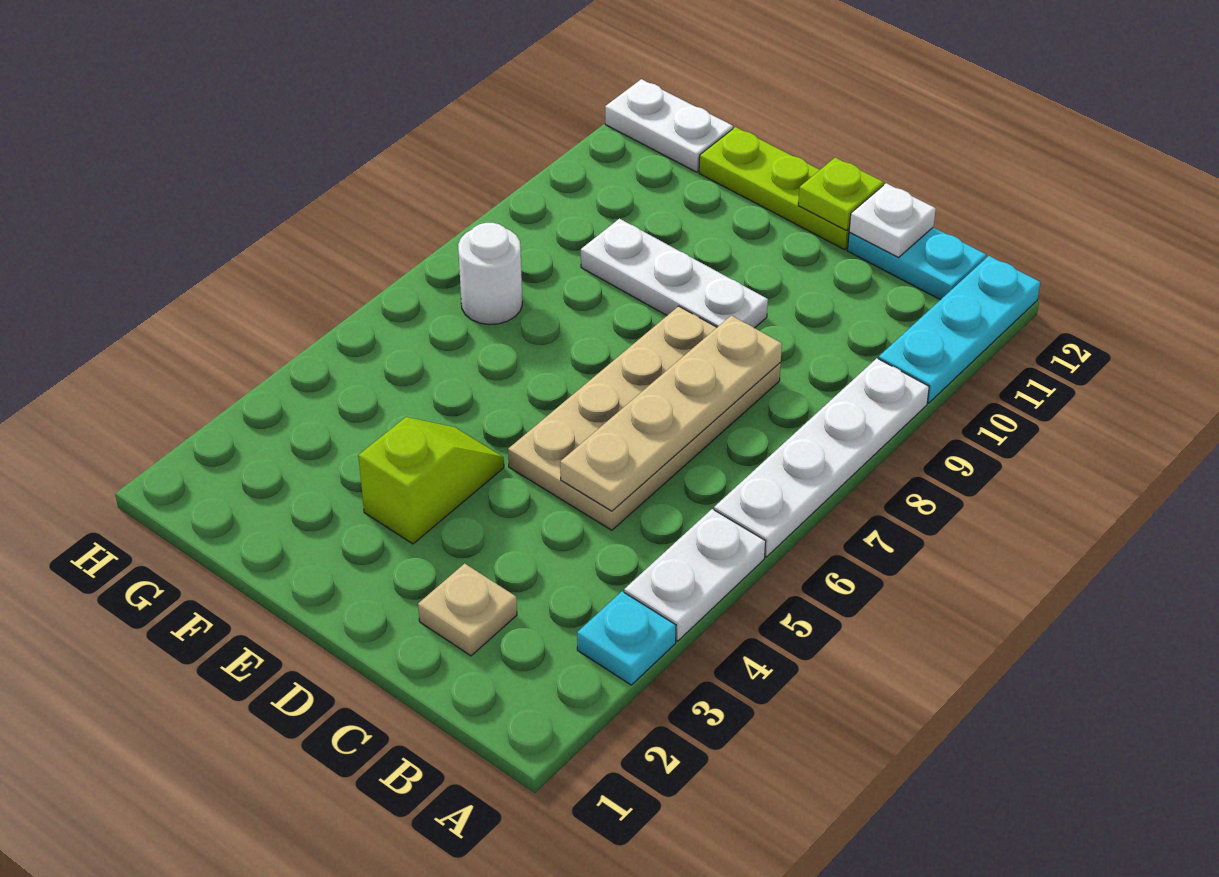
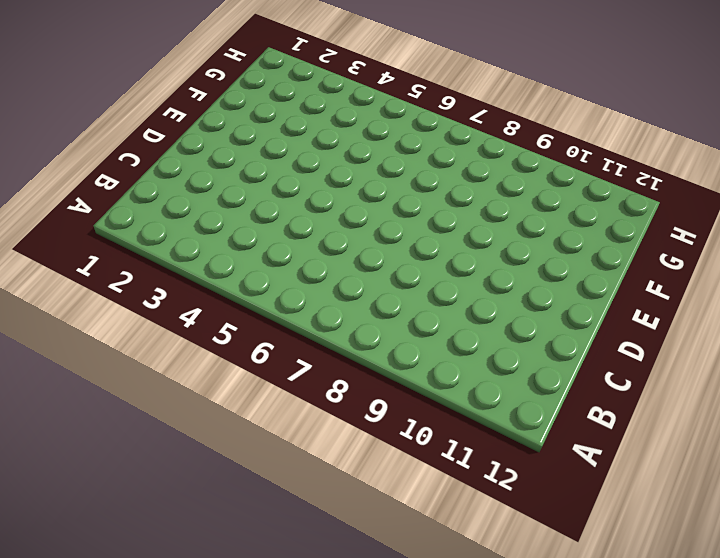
none -> cyan 1x1 plate [577,591,676,685]
none -> white 1x2 plate [624,509,766,641]
none -> white 1x4 plate [714,358,929,557]

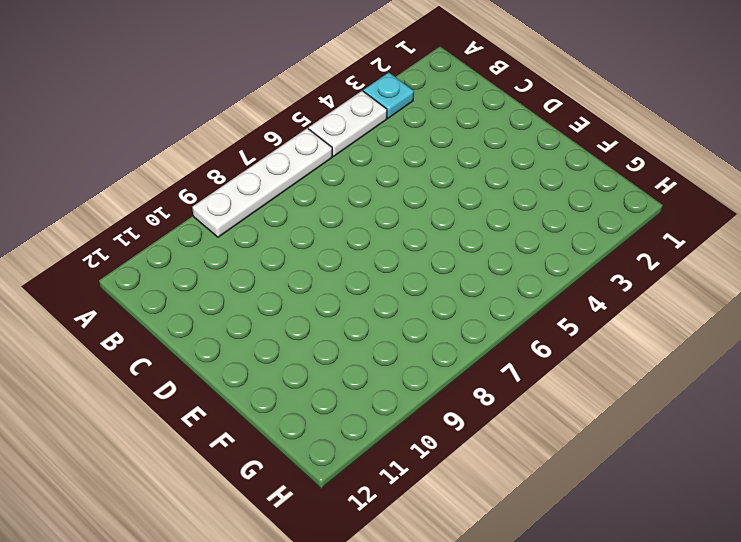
none -> cyan 1x3 plate [879,256,1040,403]
none -> cyan 1x2 plate [847,228,986,300]
none -> tan 1x1 plate [418,563,517,656]

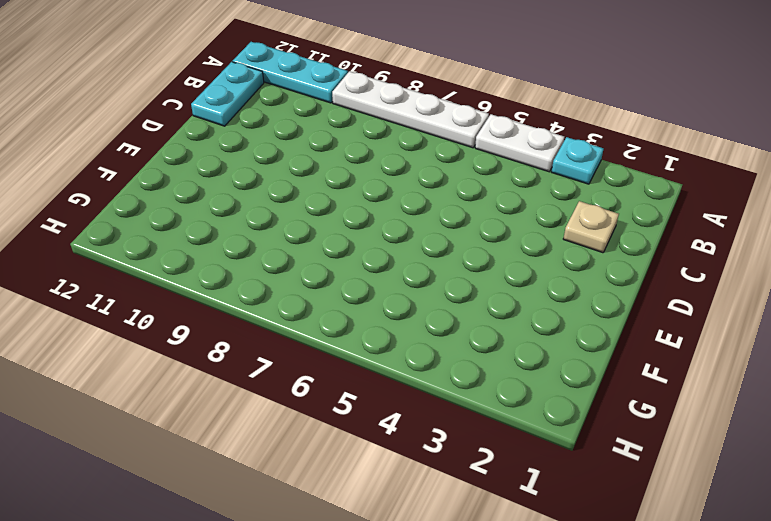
none -> tan 2x4 plate [508,306,781,530]
none -> white 1x3 plate [581,218,768,328]
none -> lime 1x3 plate [699,127,849,250]

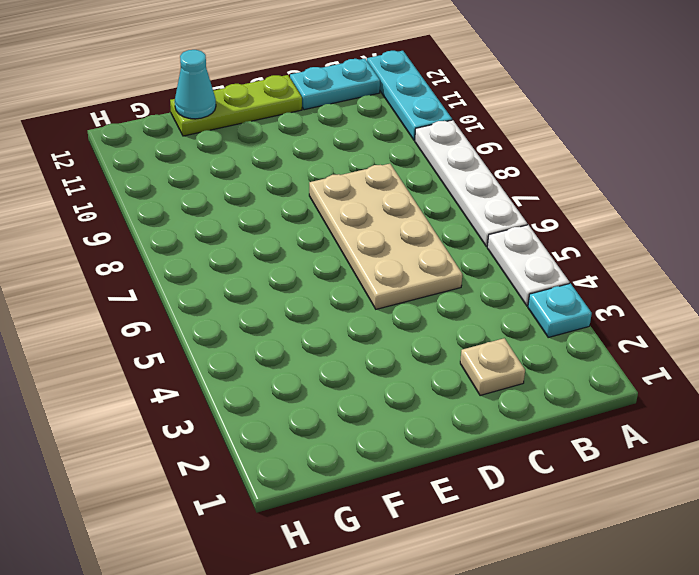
cyan 1x1 cone [175,50,216,119] -> none
none -> white 1x3 plate [581,218,768,328]
none -> lime 1x2 slope [358,417,504,544]
none -> white 1x1 round brick [458,223,522,324]

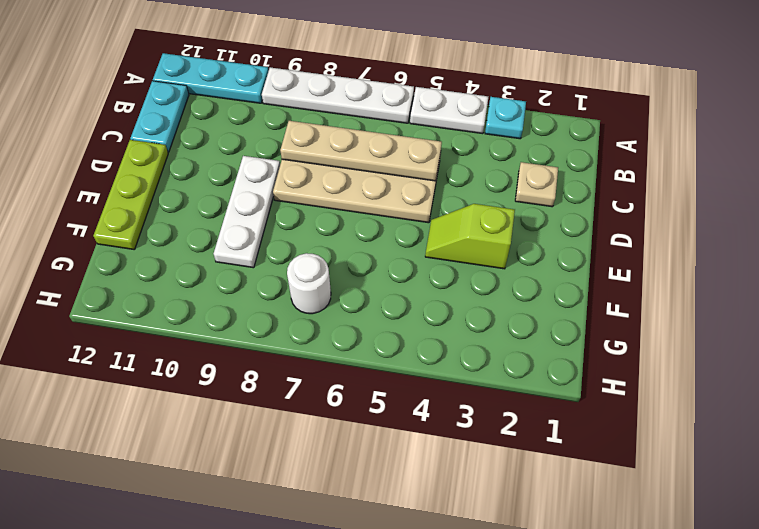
none -> white 1x2 plate [605,79,733,172]
none -> white 1x1 plate [849,183,936,257]
none -> lime 1x1 plate [798,158,884,231]

